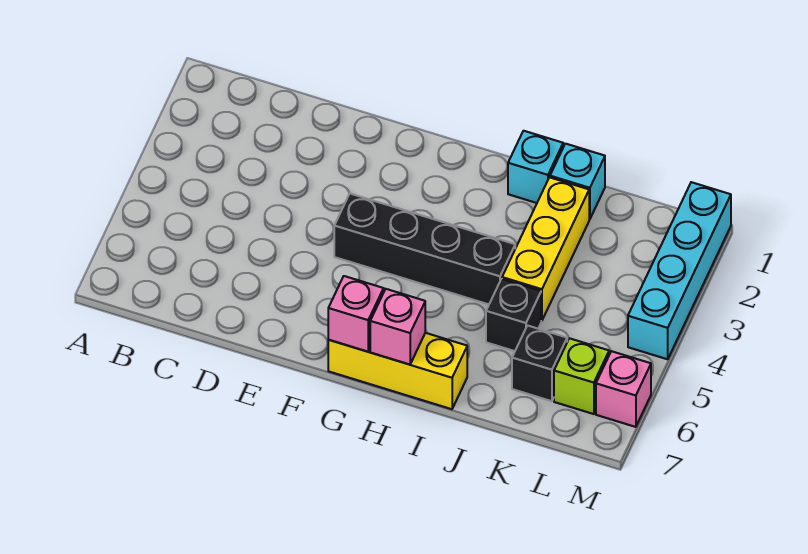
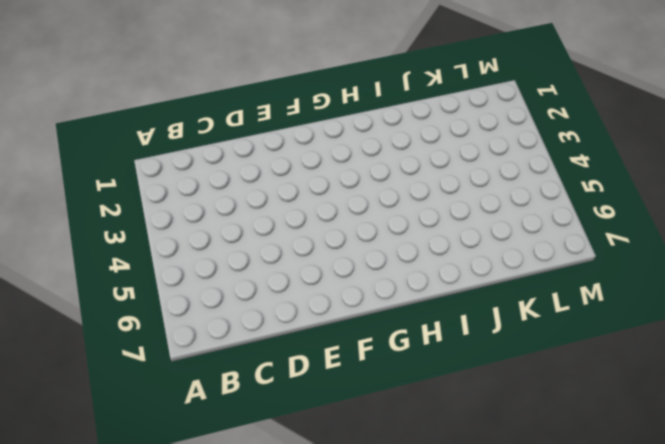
none -> black 1x4 brick [334,194,515,304]
none -> yellow 1x3 brick [328,333,467,409]
none -> cyan 1x1 brick [508,131,563,203]

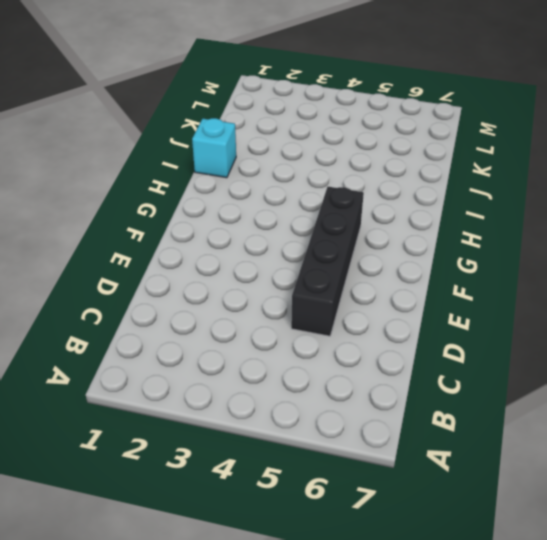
black 1x4 brick [291,187,364,336] -> black 1x4 brick moved to [334,194,515,304]
none -> yellow 1x3 brick [328,333,467,409]
none -> cyan 1x1 brick [550,144,605,219]
none -> yellow 1x3 brick [502,177,589,321]

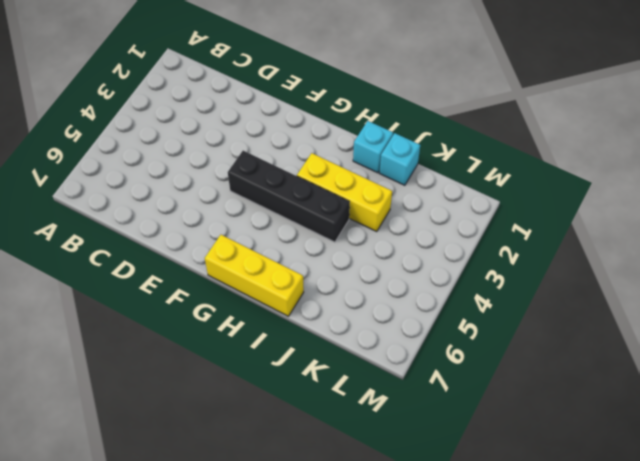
yellow 1x3 brick [297,153,392,232] -> yellow 1x3 brick turned to [502,177,589,321]
none -> black 1x1 brick [486,279,541,351]
none -> black 1x1 brick [512,326,567,401]
none -> lime 1x1 brick [554,338,609,414]

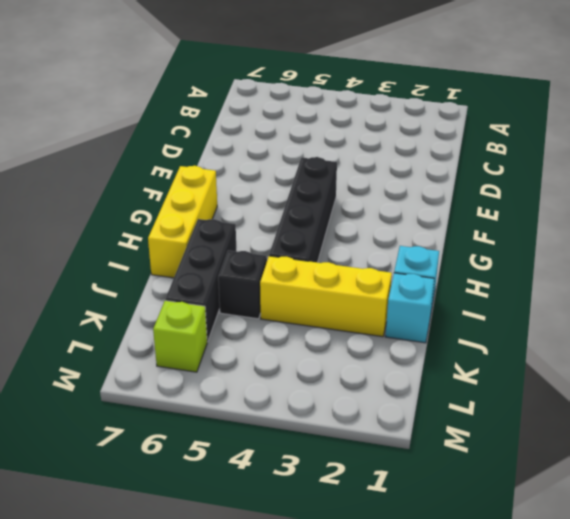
black 1x3 brick [165,219,236,342] -> black 1x1 brick [512,326,567,401]
none -> cyan 1x4 brick [628,182,731,359]
none -> pink 1x1 brick [596,351,651,427]
none -> pink 1x1 brick [328,276,384,352]

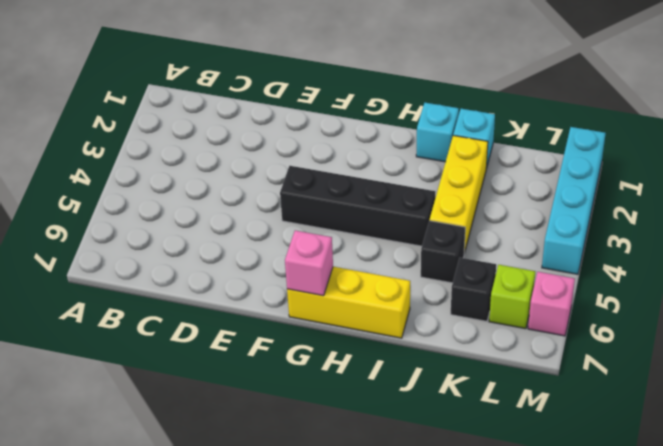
none -> pink 1x1 brick [370,289,425,365]

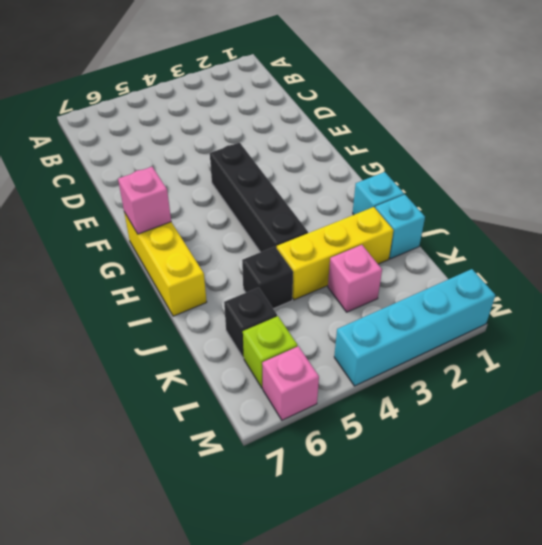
pink 1x1 brick [328,245,382,312] -> pink 1x1 brick moved to [370,289,425,365]

